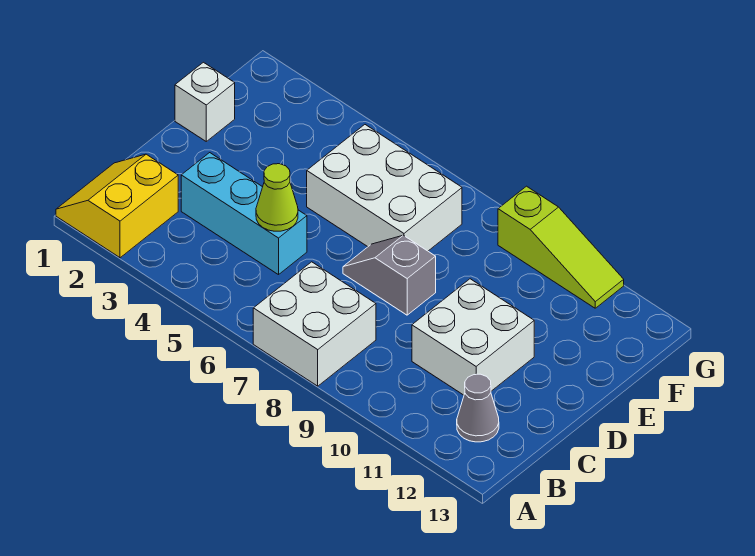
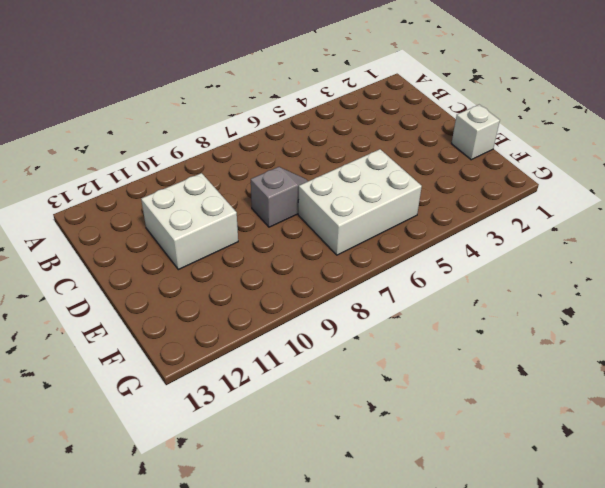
none -> yellow 2x2 slope [56,154,178,258]
none -> white 2x2 brick [253,262,376,386]

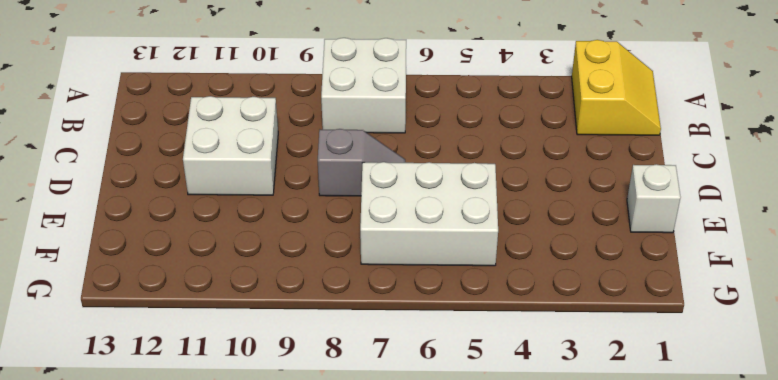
none -> grey 1x1 cone [457,374,499,442]
none -> cyan 1x3 brick [181,153,307,275]

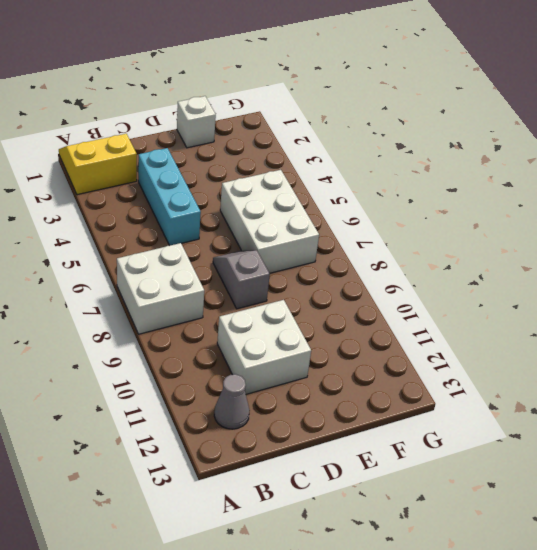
none -> lime 1x3 slope [498,186,624,308]
none -> lime 1x1 cone [256,164,298,231]

